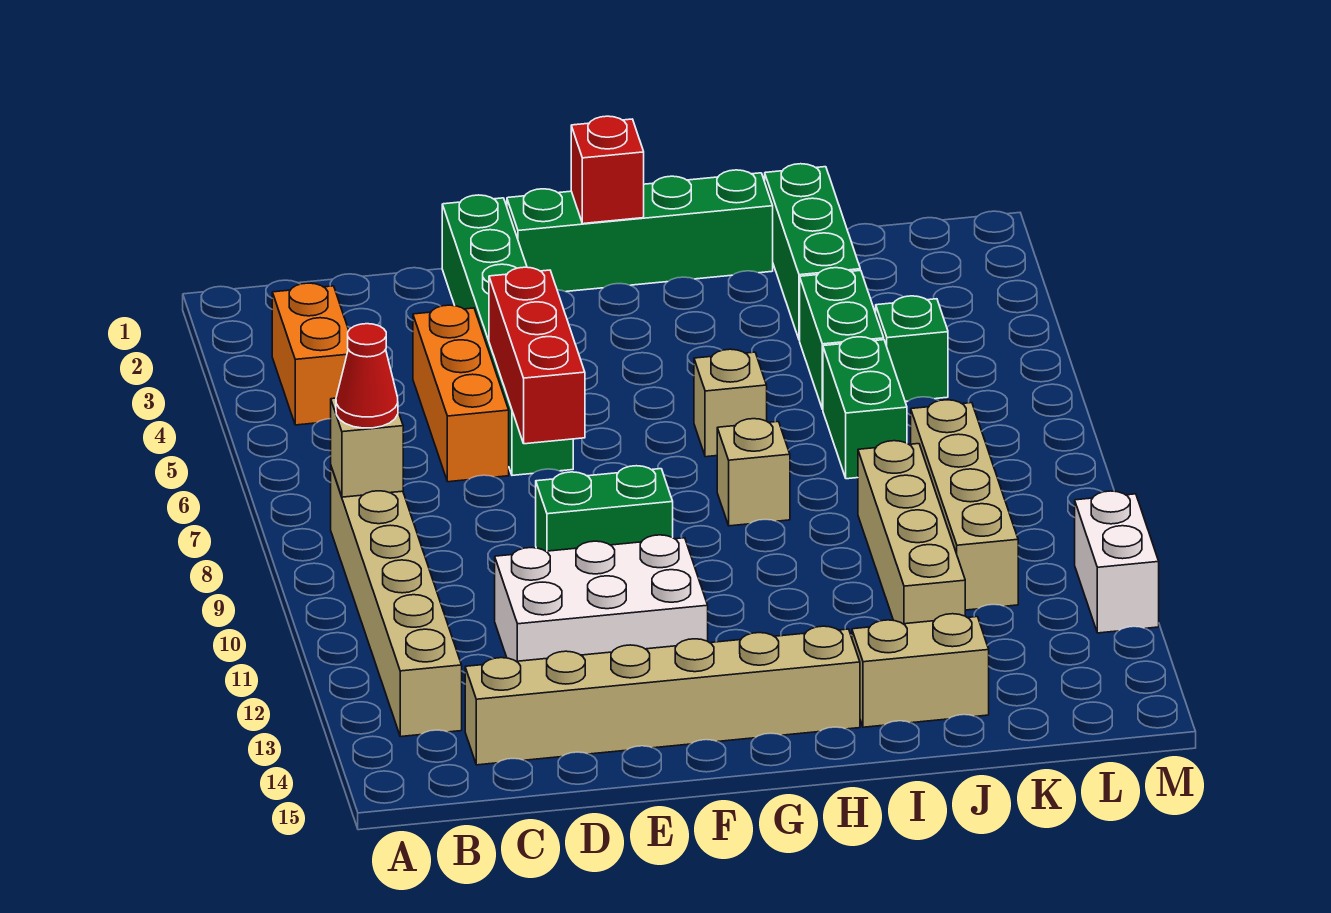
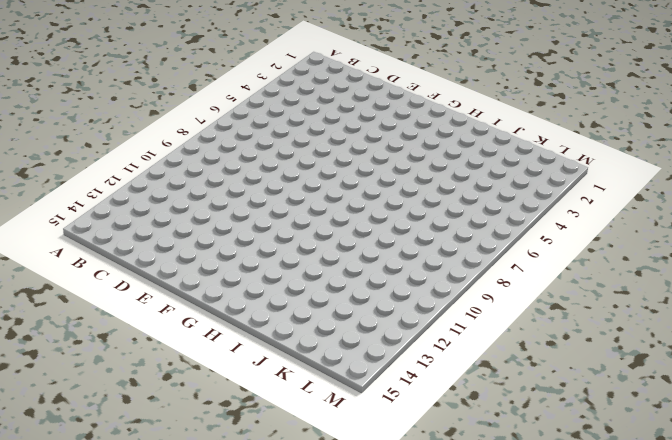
none -> orange 1x2 brick [272,283,349,425]
none -> tan 1x6 brick [331,467,462,737]
none -> tan 1x6 brick [465,626,860,765]

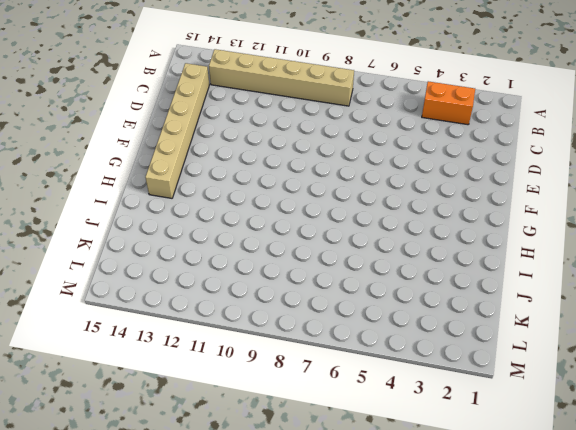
none -> orange 1x3 brick [413,305,509,482]
none -> white 2x3 brick [495,535,708,661]
none -> green 1x6 brick [442,195,573,475]

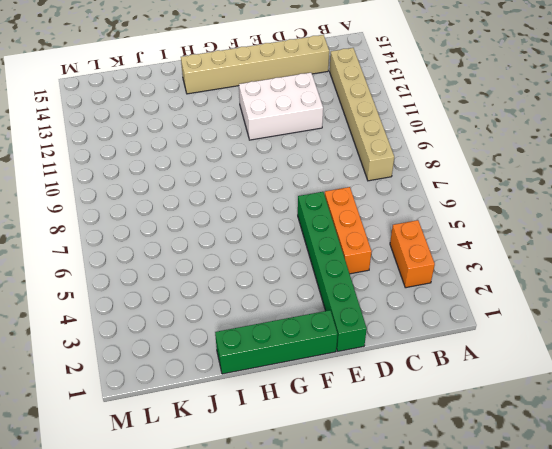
none -> green 1x2 brick [536,466,673,551]
none -> tan 1x1 brick [694,349,767,457]
none -> tan 1x1 brick [717,419,790,526]

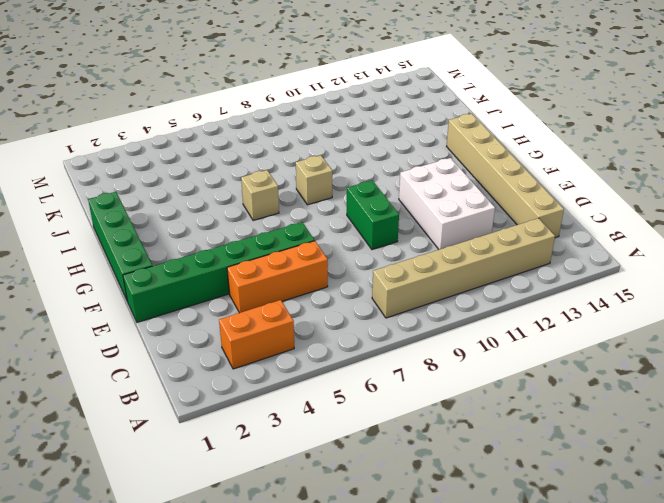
none -> tan 1x2 brick [852,614,989,727]
none -> green 1x3 brick [765,164,860,340]
none -> green 1x2 brick [800,268,884,409]

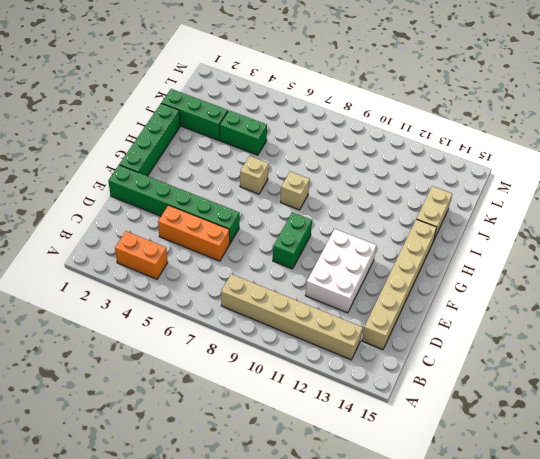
none -> green 1x2 brick [823,337,907,479]
none -> tan 1x4 brick [858,441,965,624]
none -> green 1x1 brick [876,296,948,401]

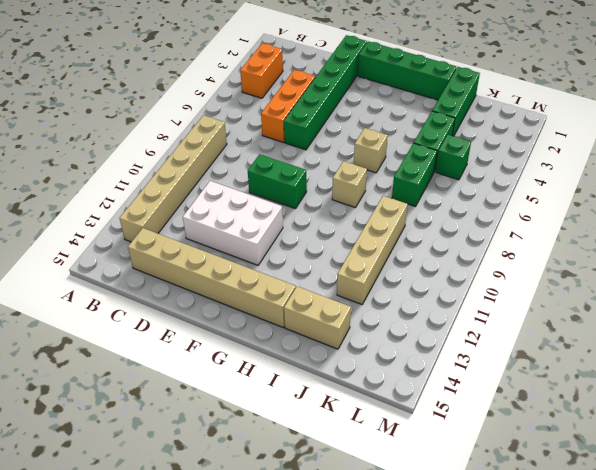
none -> tan 1x4 brick [911,400,1018,610]
none -> white 1x2 brick [1075,491,1159,633]
none -> tan 1x1 brick [331,398,403,497]

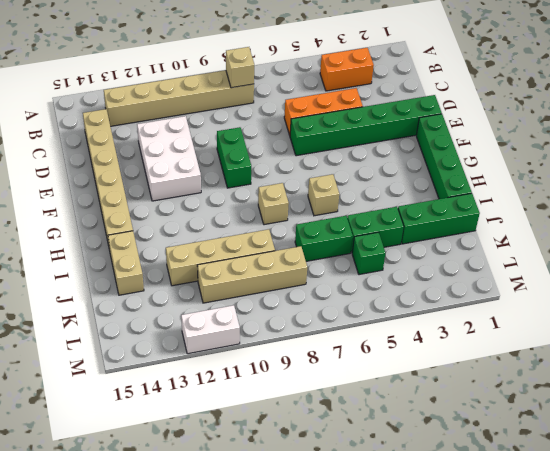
none -> red 1x3 brick [489,267,585,444]
none -> red 1x1 brick [571,116,644,224]
none -> red 1x1 cone [336,324,398,428]

